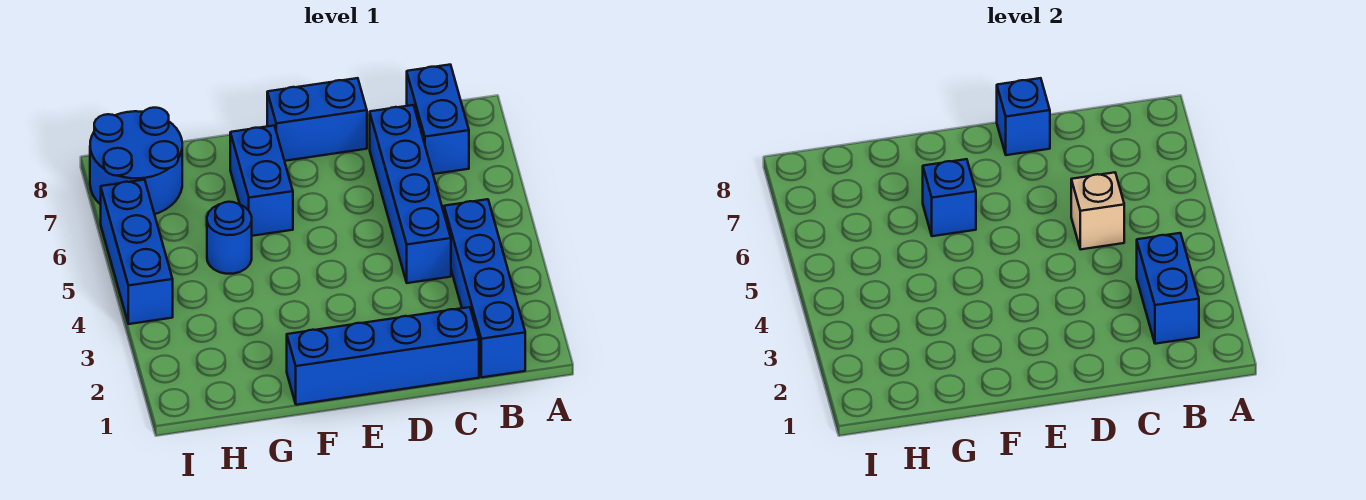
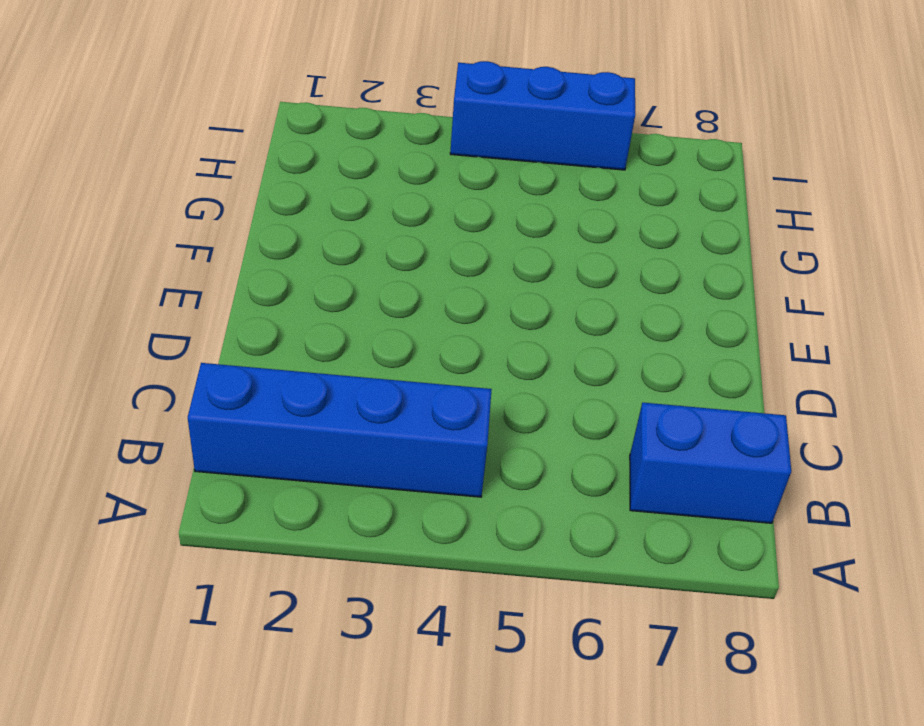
none -> blue 1x4 brick [287,307,479,405]
none -> blue 1x4 brick [370,105,451,283]
none -> blue 1x2 brick [267,78,367,161]

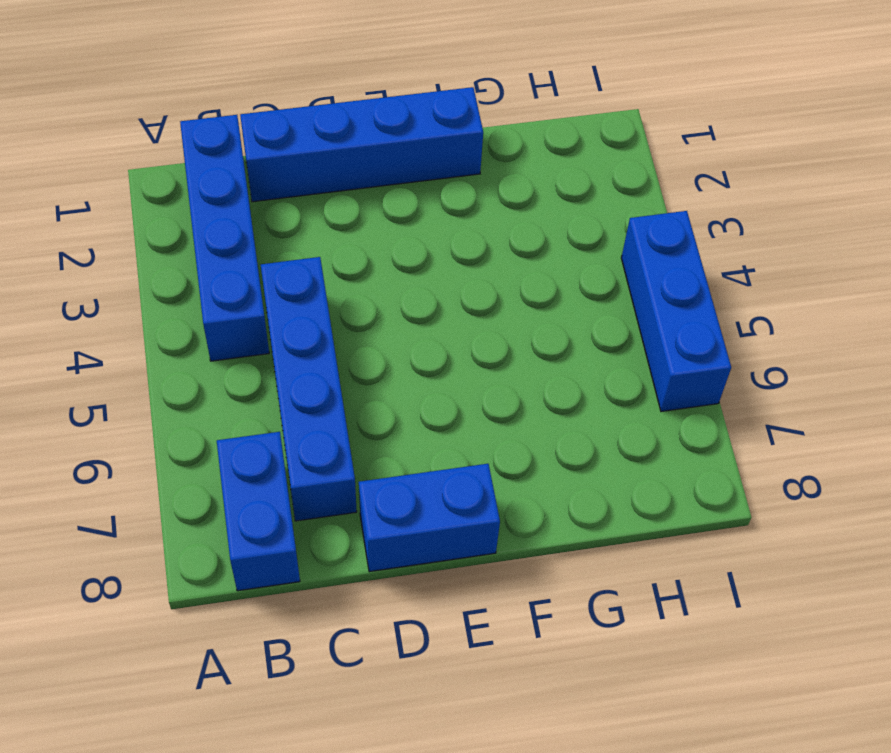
none -> blue 1x2 brick [230,126,293,236]
none -> blue 1x1 round brick [207,202,252,274]
none -> blue 2x2 round brick [90,108,182,214]

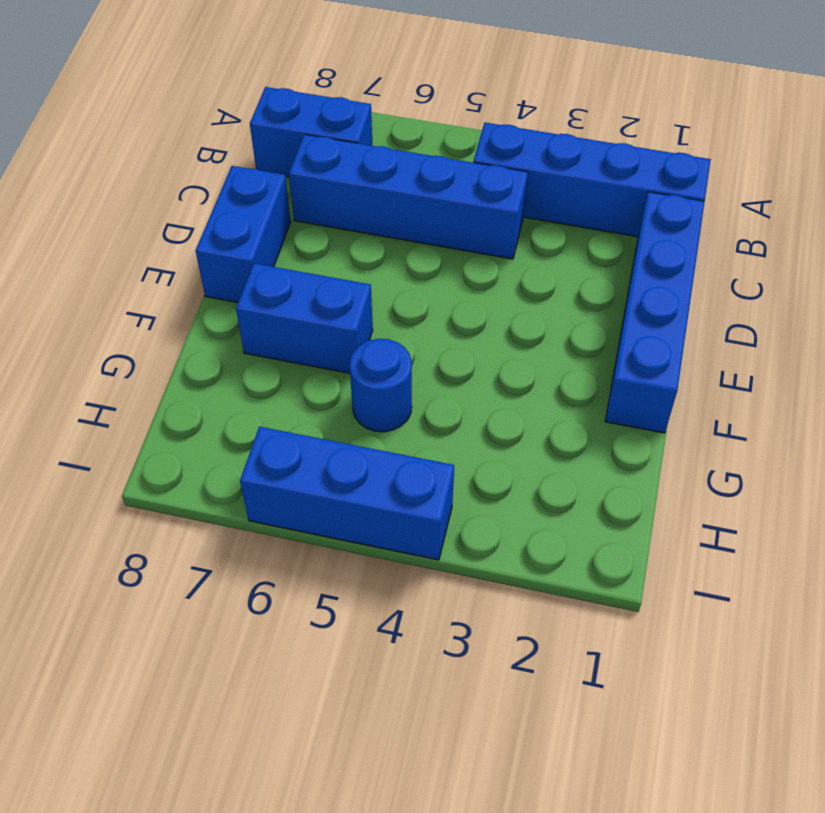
none -> blue 2x2 round brick [90,108,182,214]
none -> blue 1x2 brick [1137,233,1199,344]
none -> tan 1x1 brick [1071,172,1124,249]

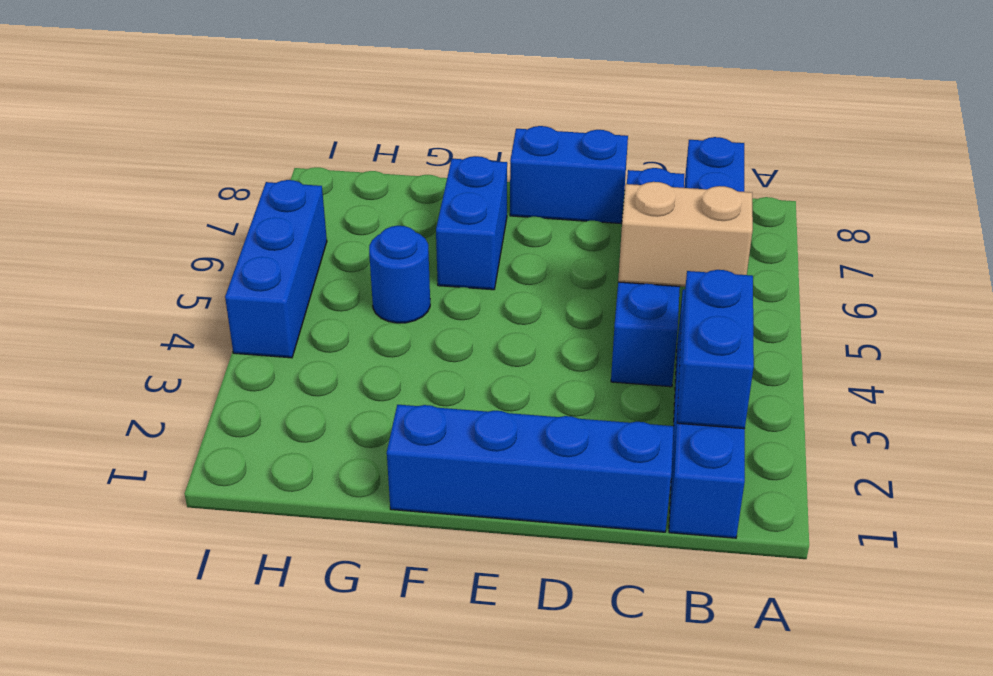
tan 1x2 brick [618,182,753,287] -> tan 1x1 brick [1071,172,1124,249]
none -> blue 2x2 round brick [90,108,182,214]
none -> blue 1x1 brick [997,78,1050,155]
none -> blue 1x1 brick [923,159,976,236]

